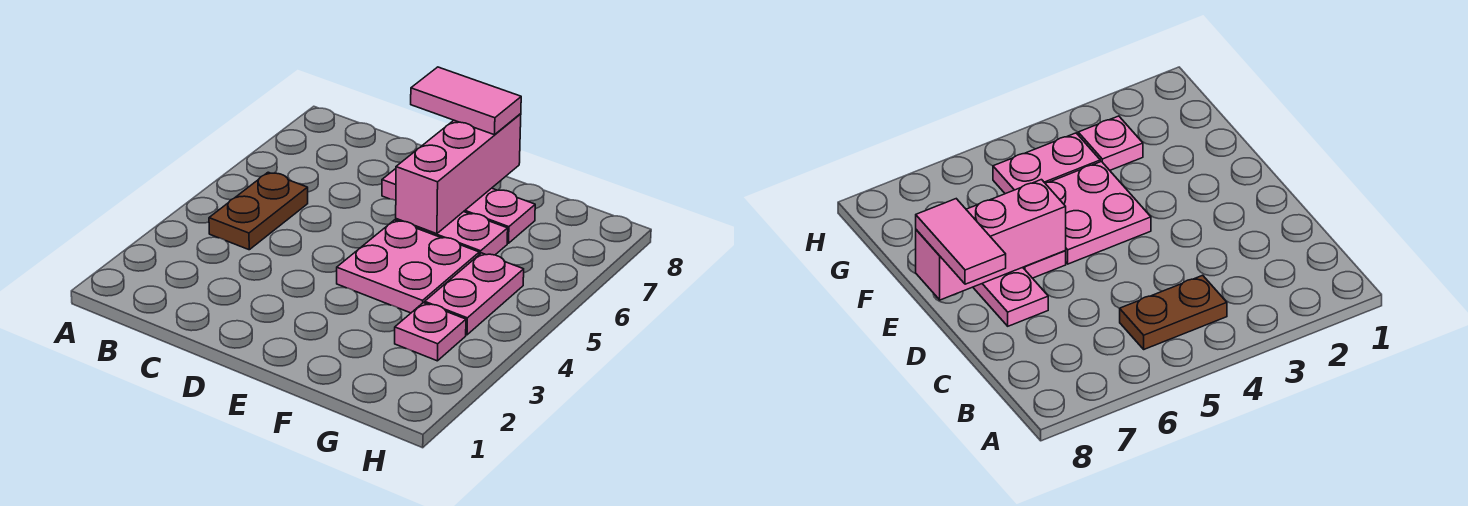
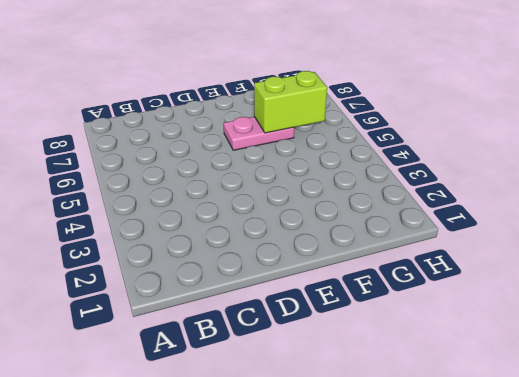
lime 1x2 brick [254,71,327,133] -> none
none -> brown 1x2 plate [209,172,308,250]
none -> pink 1x3 plate [382,169,535,243]

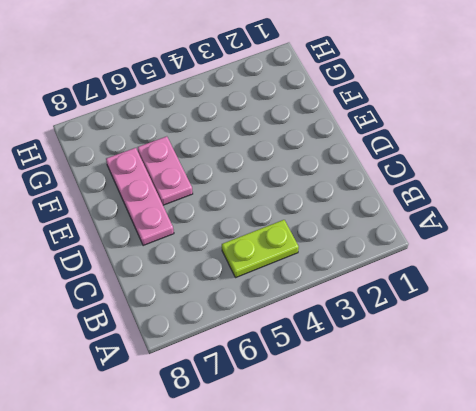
lime 1x2 plate [222,220,299,278] -> brown 1x2 plate [209,172,308,250]
none -> pink 2x2 plate [337,220,479,313]
none -> pink 1x1 plate [395,303,466,361]

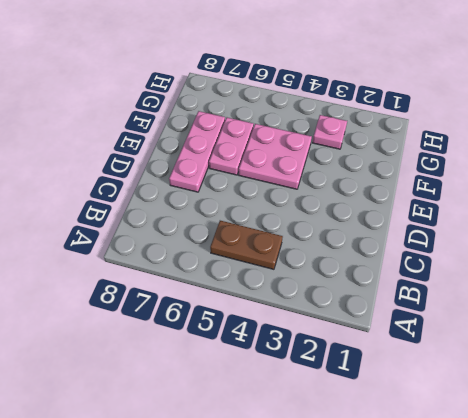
none -> pink 1x2 plate [425,253,524,335]
none -> pink 1x3 brick [396,114,521,234]

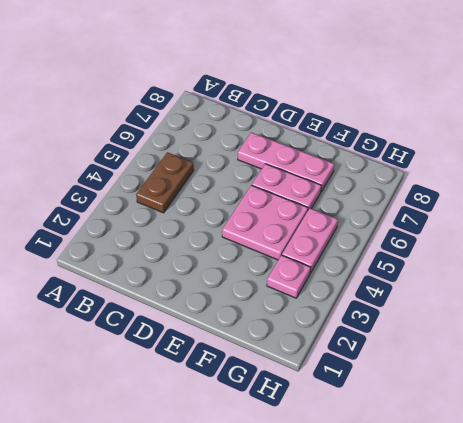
none -> pink 1x3 brick [396,114,521,234]
none -> pink 1x2 tile [411,67,521,135]

